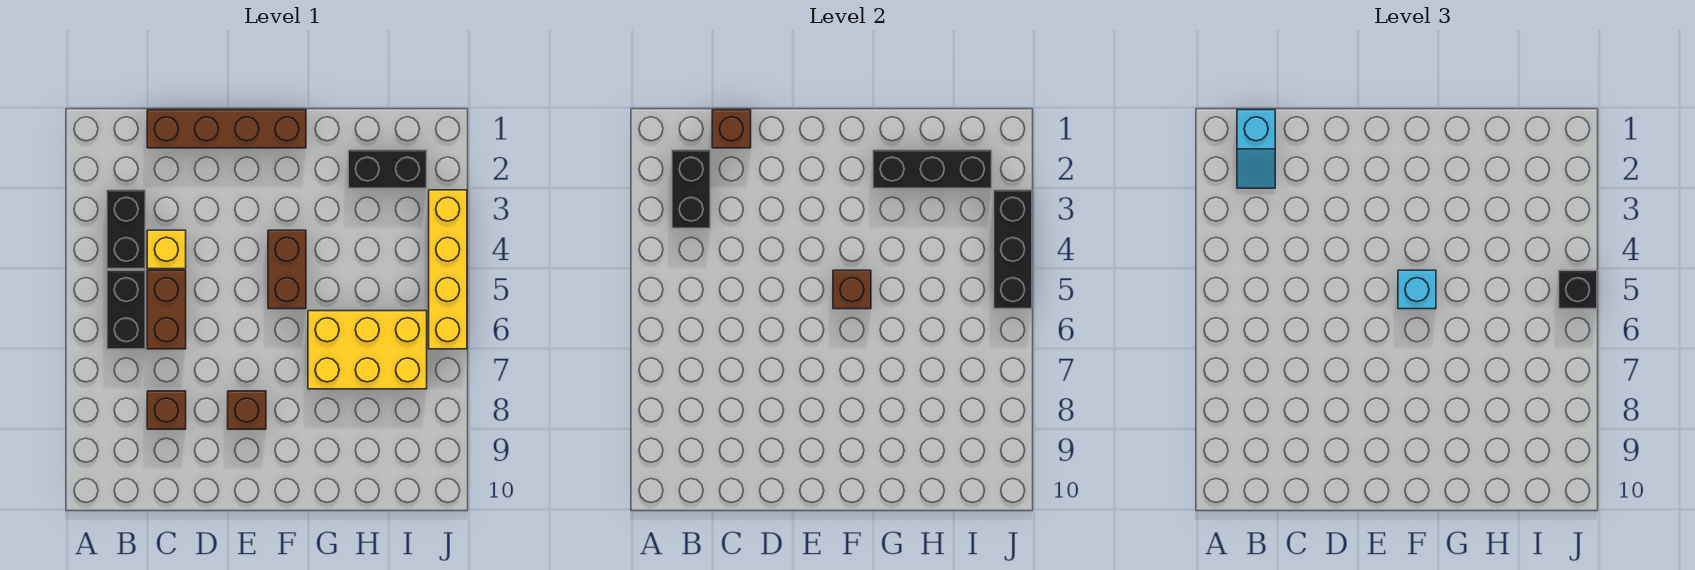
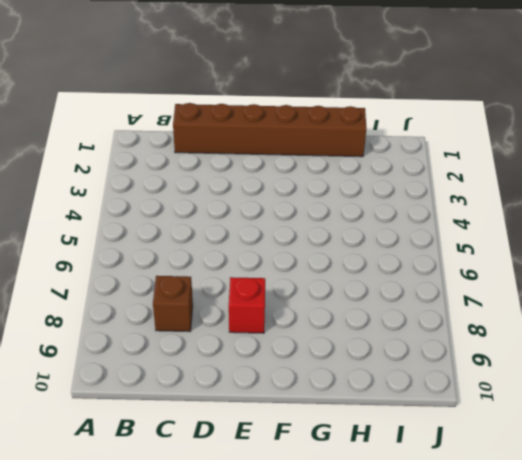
brown 1x6 brick [173,103,366,157] -> brown 1x4 brick [147,110,306,148]
red 1x1 brick [229,277,265,333] -> brown 1x1 brick [228,391,266,429]
none -> black 1x2 brick [107,190,145,269]
none -> black 1x2 brick [107,270,145,349]
none -> yellow 1x1 brick [147,230,186,269]

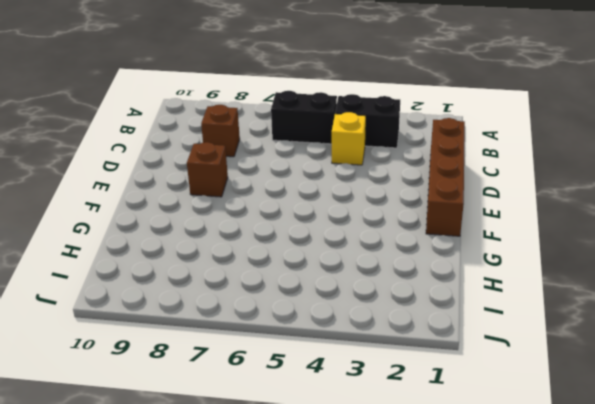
none -> brown 1x2 brick [147,270,186,349]
none -> brown 1x2 brick [268,230,306,309]
none -> yellow 2x3 brick [308,311,427,389]

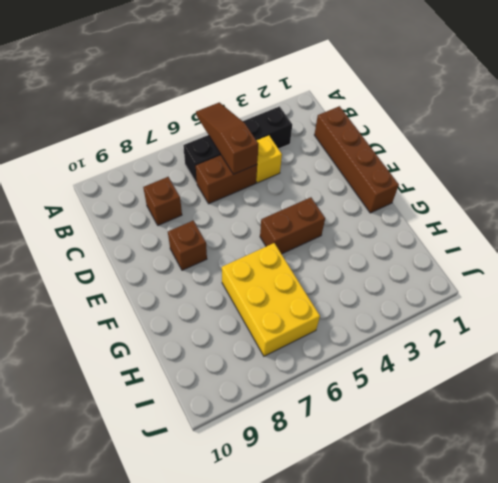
brown 1x3 slope [196,102,258,174] -> none
none -> black 1x2 brick [348,150,427,188]
none -> yellow 1x4 brick [429,190,467,349]
none -> black 1x2 brick [672,150,710,228]

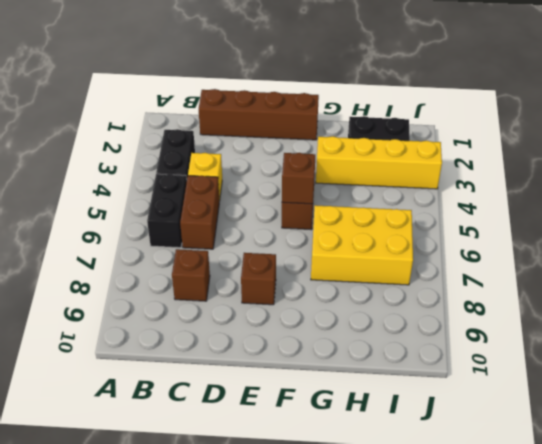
yellow 1x4 brick [316,136,442,189] -> yellow 1x4 brick turned to [429,190,467,349]
none -> black 1x2 brick [672,150,710,228]
none -> brown 1x1 brick [712,110,751,148]
none -> black 1x3 brick [873,150,992,188]

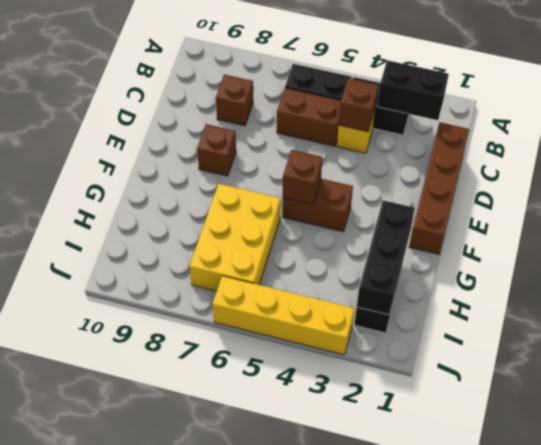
brown 1x1 brick [339,78,378,132] -> brown 1x1 brick moved to [712,110,751,148]
none -> black 1x3 brick [994,190,1032,309]
none -> cyan 1x2 slope [1237,110,1275,188]
none -> cyan 1x1 brick [1398,270,1436,309]

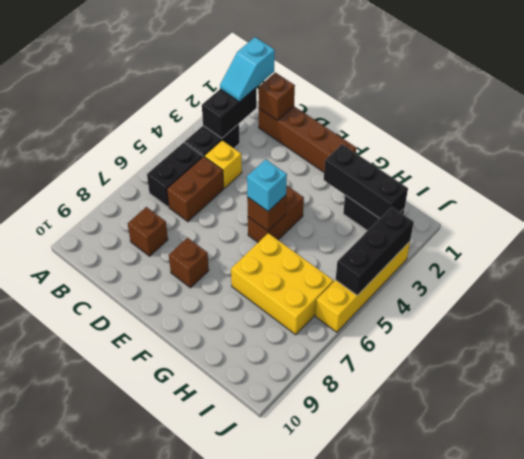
none -> black 1x1 brick [1559,270,1597,309]

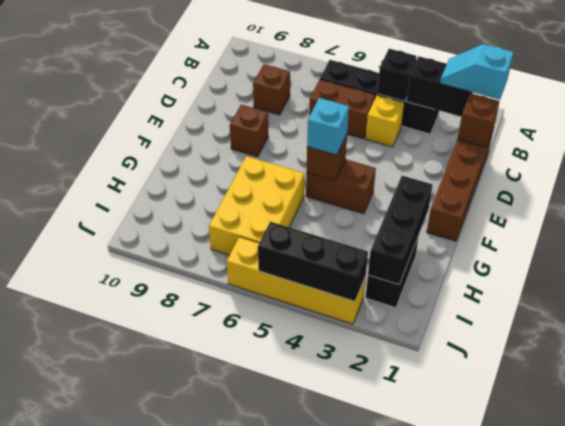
black 1x1 brick [377,49,417,101] -> black 1x1 brick moved to [1559,270,1597,309]

